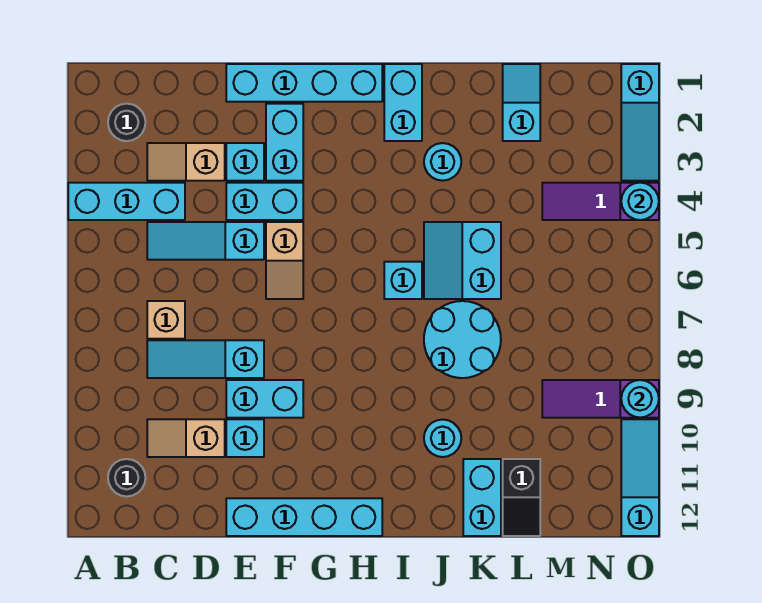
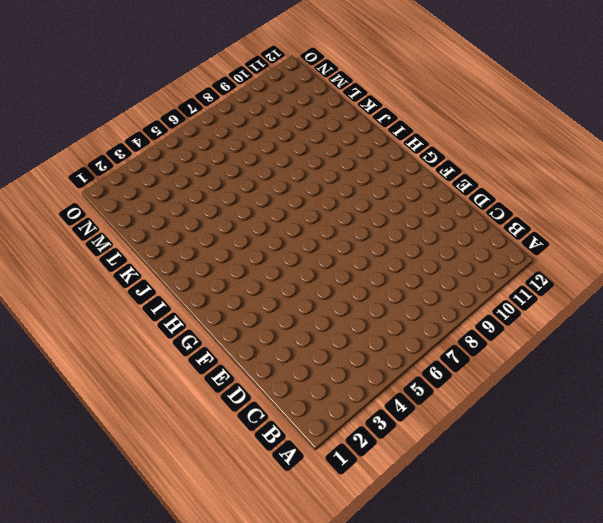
none -> cyan 1x3 brick [68,183,185,220]
none -> black 1x1 round brick [108,104,146,141]
none -> black 1x1 round brick [108,459,145,497]
none -> tan 1x2 slope [147,143,225,181]

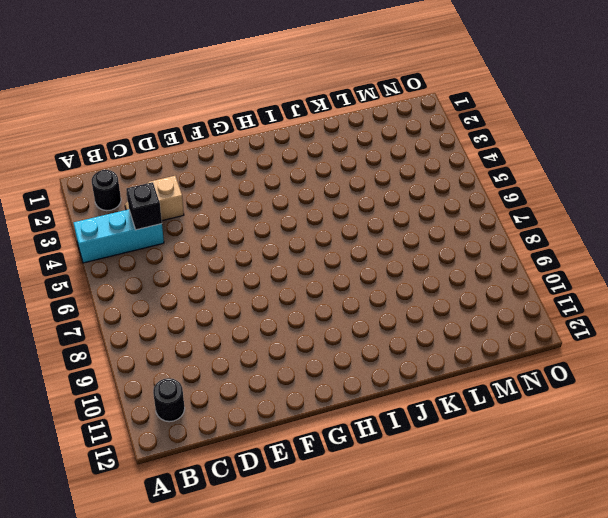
black 1x1 brick [126,182,162,230] -> none
none -> cyan 1x3 slope [147,222,264,260]
none -> tan 1x1 brick [147,301,185,339]
none -> cyan 1x3 slope [147,340,264,378]
none -> tan 1x2 slope [147,419,225,457]

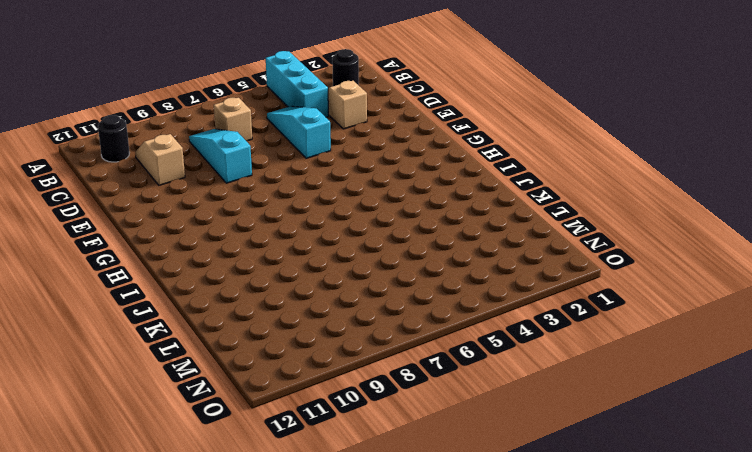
none -> cyan 1x4 brick [226,64,382,102]
none -> cyan 1x1 brick [226,143,264,181]
none -> cyan 1x2 brick [226,183,303,220]
none -> cyan 1x2 brick [226,380,303,418]

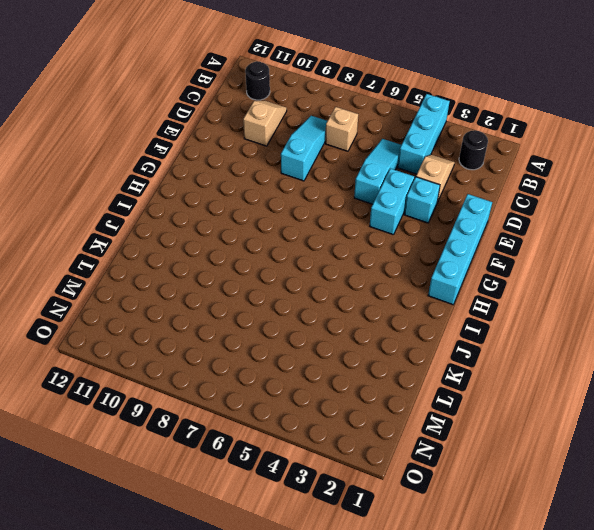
none -> cyan 1x2 brick [226,380,303,418]
none -> cyan 1x1 brick [226,419,264,457]
none -> cyan 1x4 brick [226,498,382,536]
none -> cyan 1x2 brick [266,104,303,181]

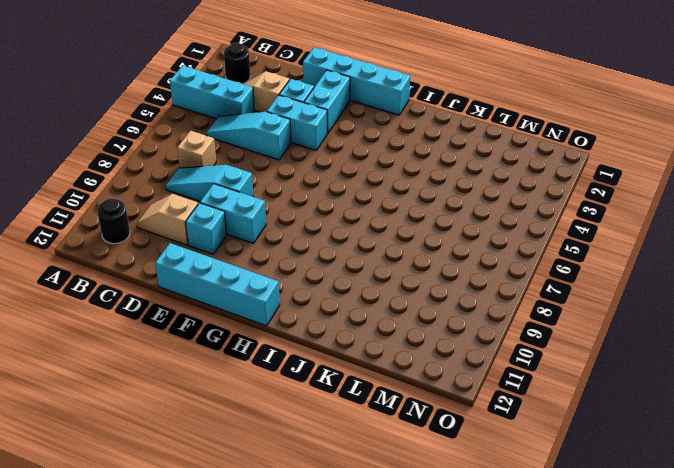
none -> tan 1x2 slope [266,222,303,299]
none -> cyan 1x2 brick [384,64,422,141]
none -> cyan 1x1 brick [384,262,422,299]
none -> cyan 1x1 round brick [424,143,461,181]

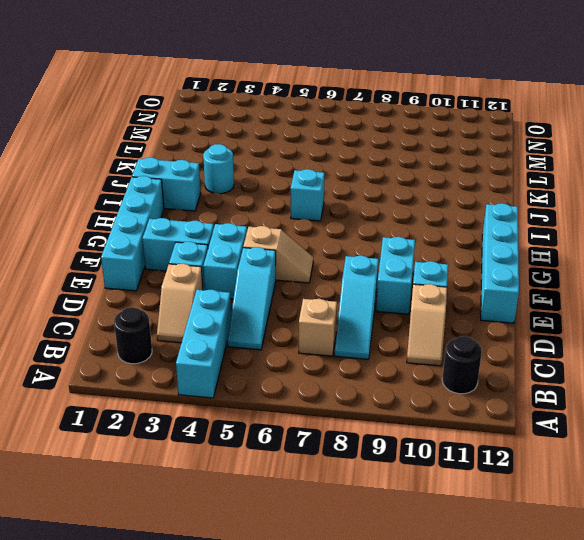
none -> cyan 2x2 slope [424,222,501,299]
none -> cyan 2x2 round brick [424,301,501,378]
none -> cyan 1x1 round brick [424,419,461,457]
none -> cyan 1x2 brick [463,459,501,536]

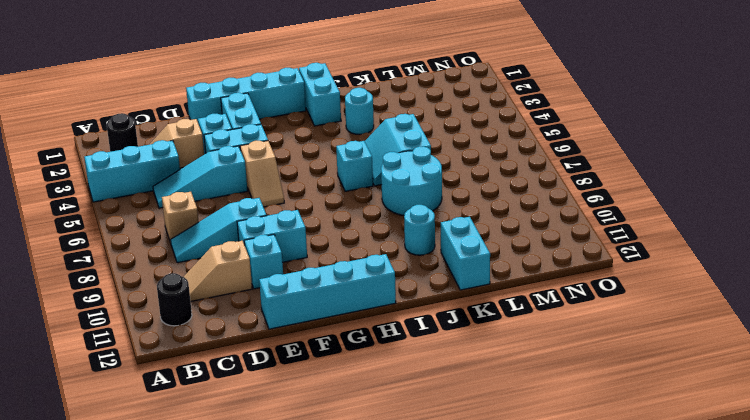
none -> cyan 1x2 slope [503,64,540,141]
none -> black 1x2 slope [503,459,540,536]
none -> purple 1x3 slope [542,183,659,220]
none -> purple 1x3 slope [542,380,659,418]

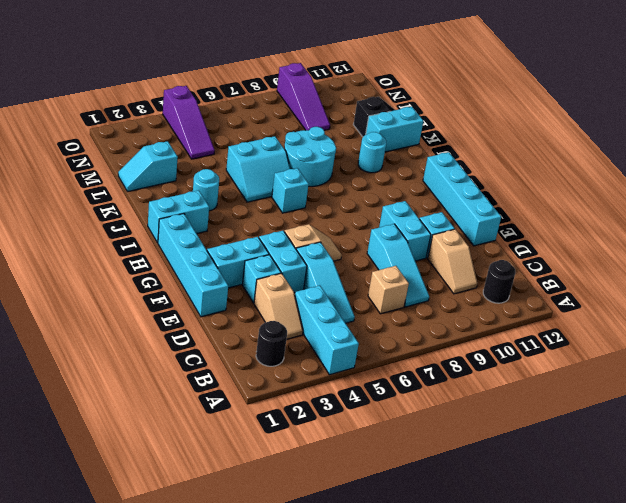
none -> cyan 1x3 slope [621,64,659,181]
none -> cyan 1x3 slope [621,419,659,536]
none -> cyan 1x1 round brick [621,183,659,220]
none -> cyan 1x1 round brick [621,380,659,418]

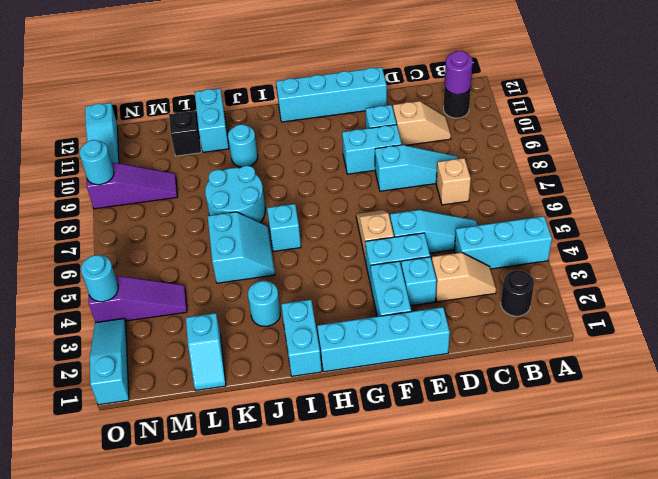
purple 1x1 round brick [445,51,473,95] -> none

